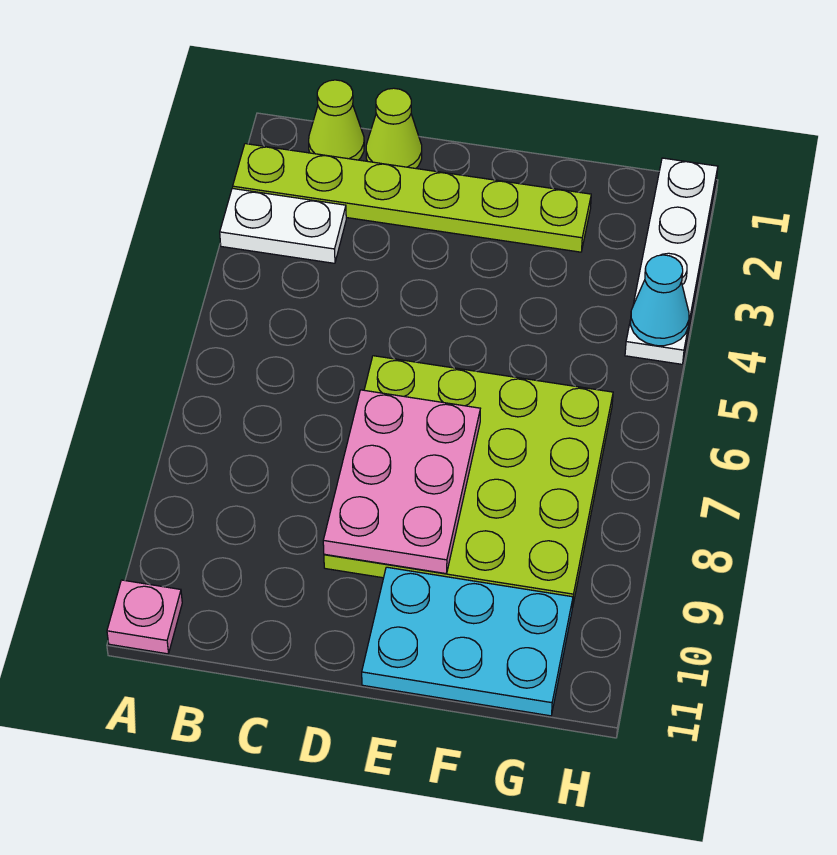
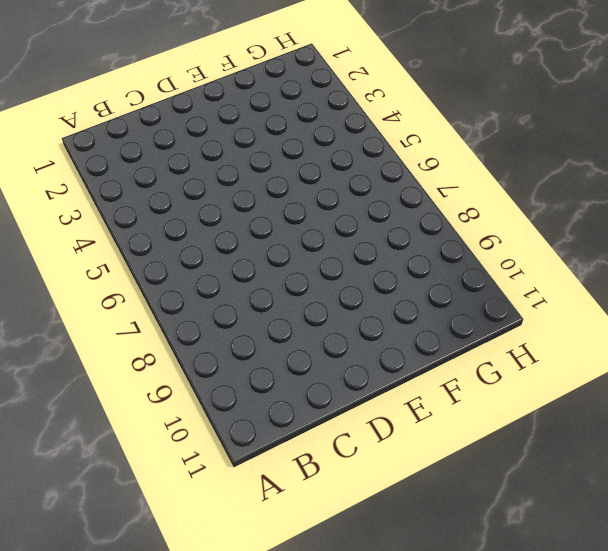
none -> lime 1x6 plate [233,144,591,252]
none -> white 1x2 plate [220,188,346,263]

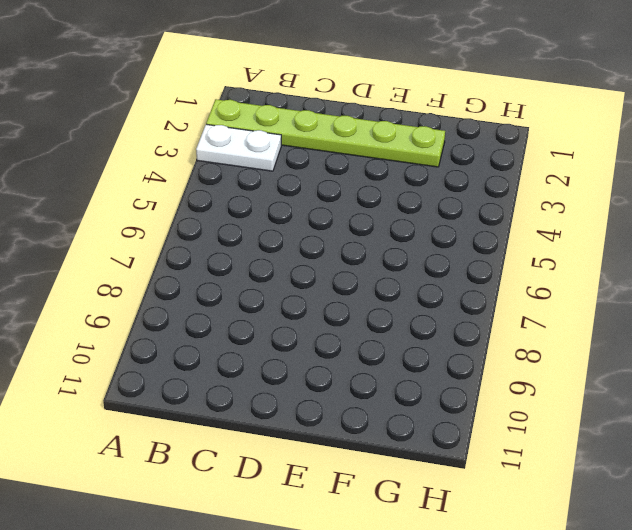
none -> pink 1x1 plate [107,580,182,654]
none -> lime 1x1 cone [309,80,364,160]

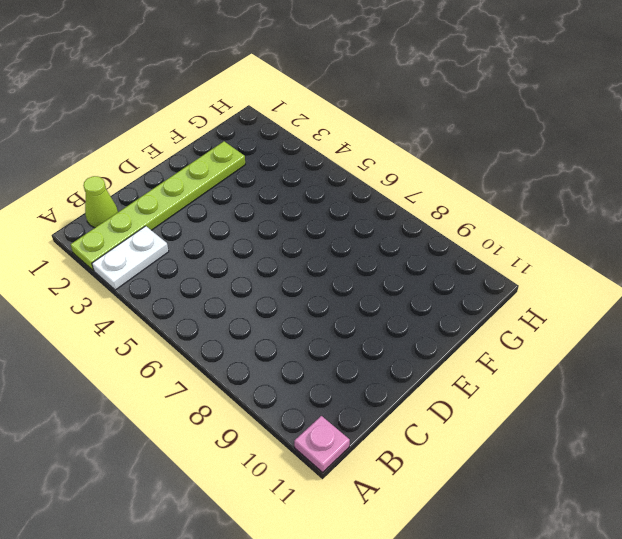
none -> lime 1x1 cone [366,88,422,168]
none -> lime 4x4 plate [324,356,613,607]

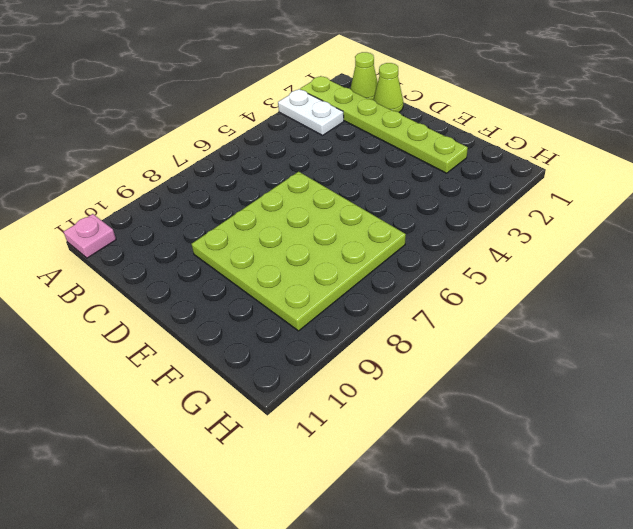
none -> cyan 2x3 plate [362,567,573,716]
none -> white 1x4 plate [625,158,718,364]

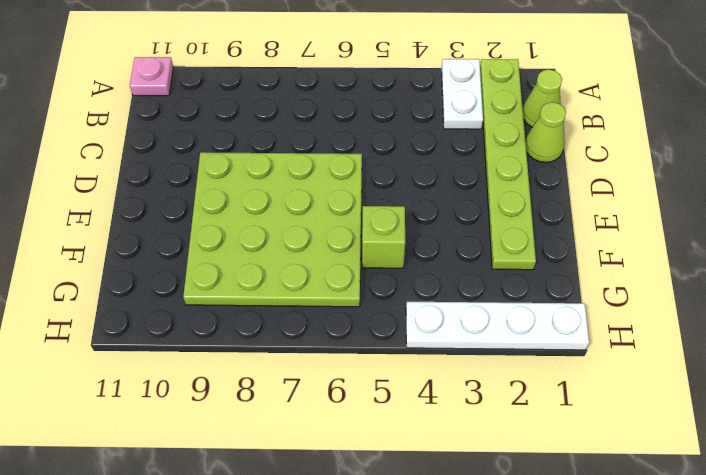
lime 1x1 brick [362,206,405,268] -> none
none -> cyan 2x3 plate [362,567,573,716]
none -> pink 2x3 plate [323,390,480,574]

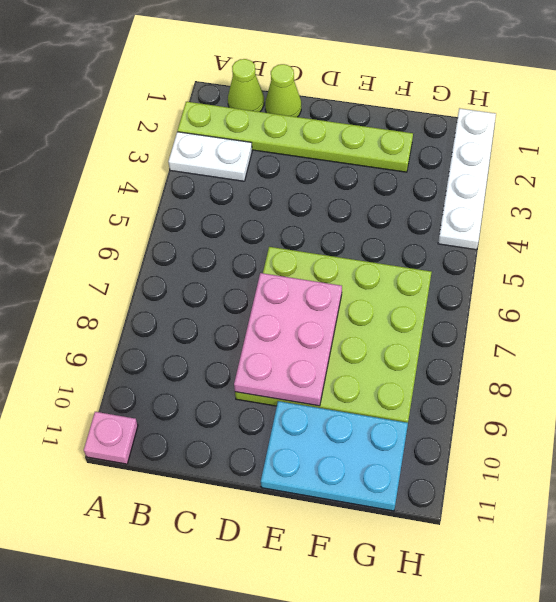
none -> cyan 1x1 cone [631,255,689,346]

